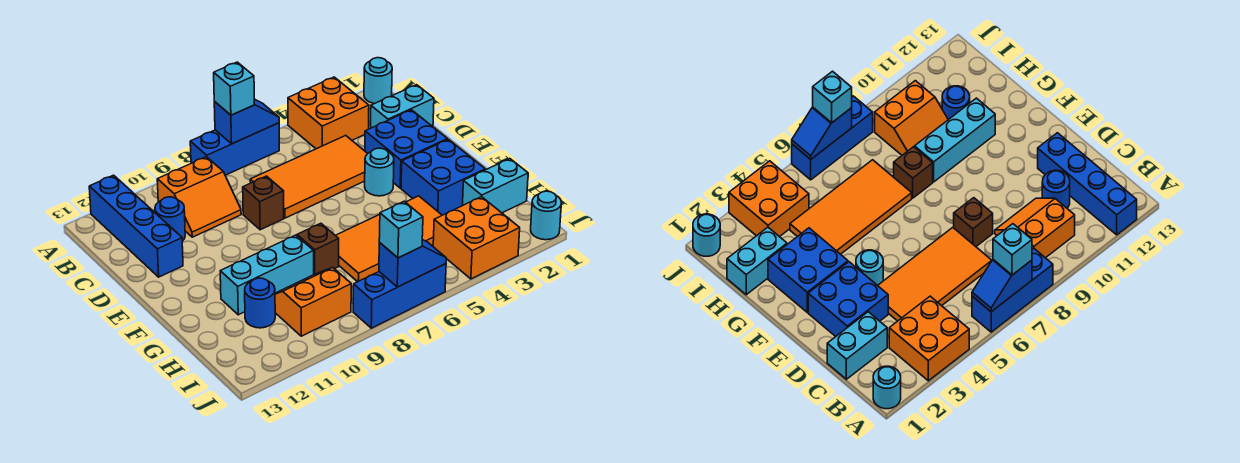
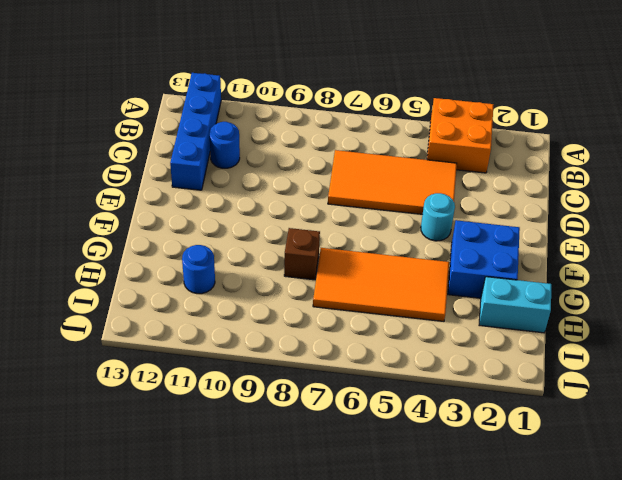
none -> cyan 1x1 round brick [364,58,392,104]
none -> blue 1x3 brick [190,123,279,175]
none -> orange 2x2 slope [157,157,241,237]

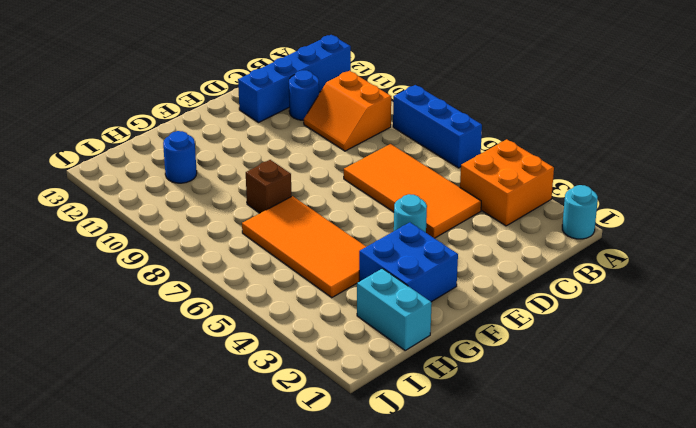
none -> cyan 1x2 brick [371,85,434,128]
none -> blue 2x2 brick [365,110,447,188]
none -> brown 1x1 brick [243,176,284,230]

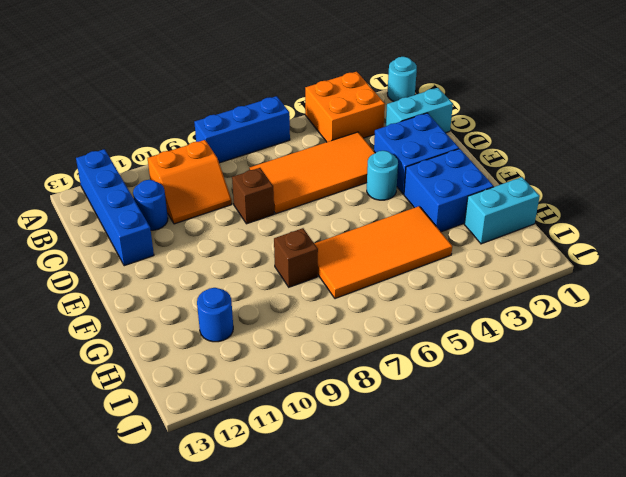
none -> cyan 1x3 brick [220,235,314,315]
none -> orange 2x2 slope [275,267,351,336]
none -> orange 2x2 brick [433,197,520,279]

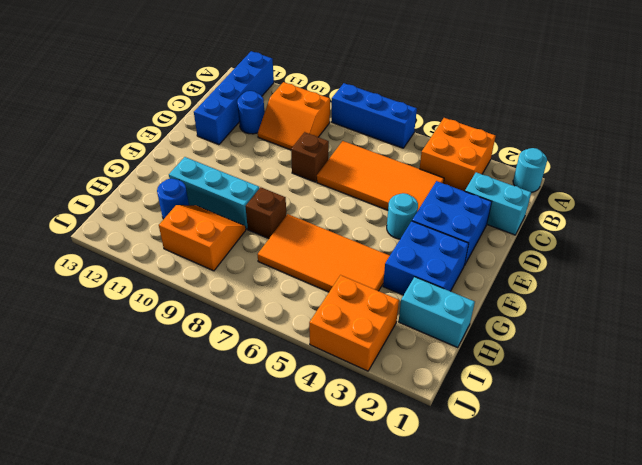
none -> cyan 1x1 round brick [531,191,562,240]
none -> blue 1x3 brick [353,264,446,328]
none -> blue 1x2 slope [214,99,279,144]

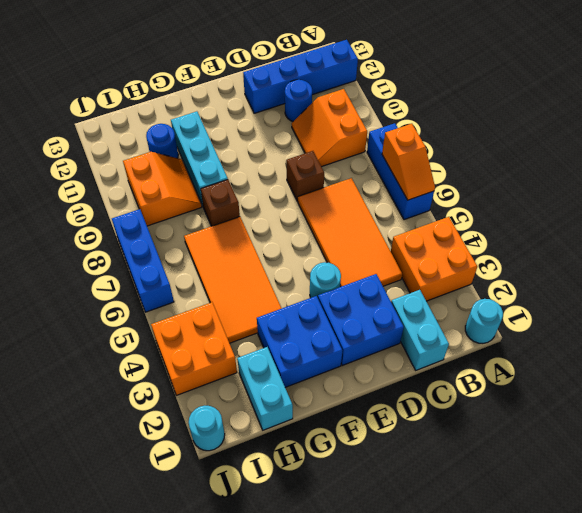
orange 1x2 slope [382,124,435,200] -> blue 1x2 slope [214,99,279,144]
none -> blue 1x2 slope [379,240,446,287]
none -> cyan 1x1 brick [214,62,254,115]
none -> cyan 1x1 brick [379,201,423,258]

